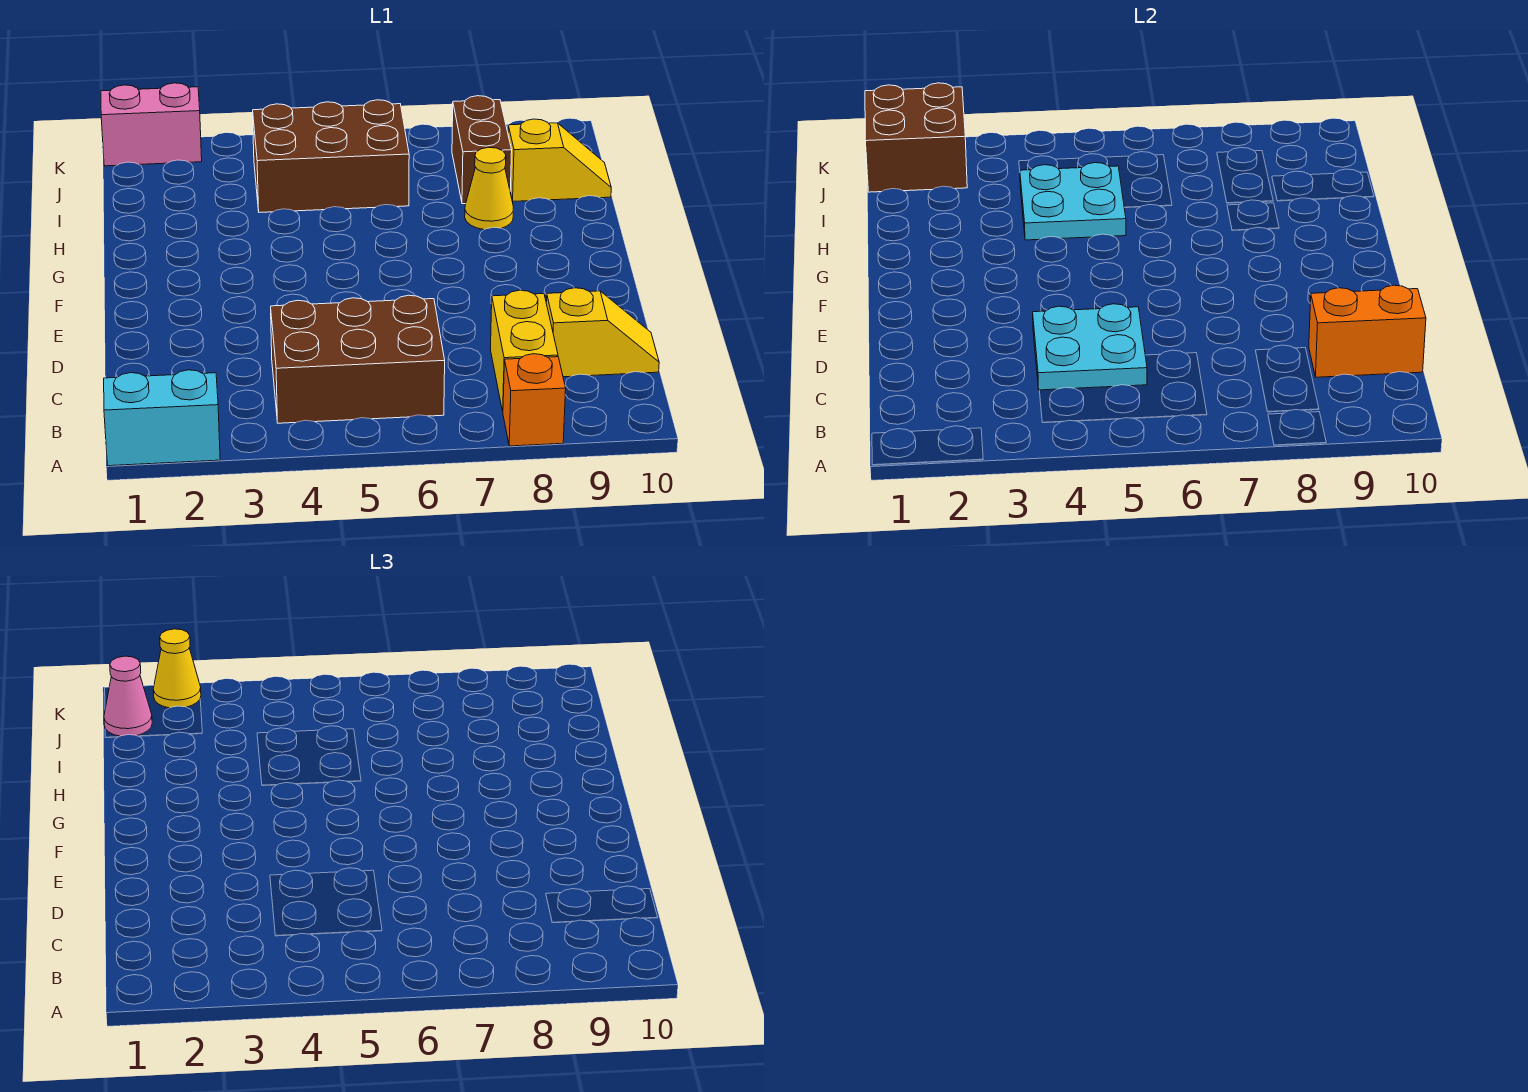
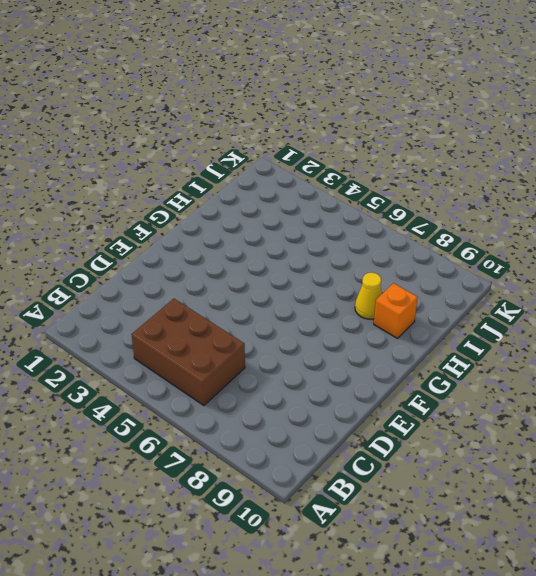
orange 1x1 brick [374,283,418,338] -> orange 1x1 brick moved to [503,354,566,446]
none -> cyan 1x2 brick [104,370,220,466]
none -> yellow 1x2 brick [491,290,558,411]
none -> yellow 1x2 slope [546,288,659,377]

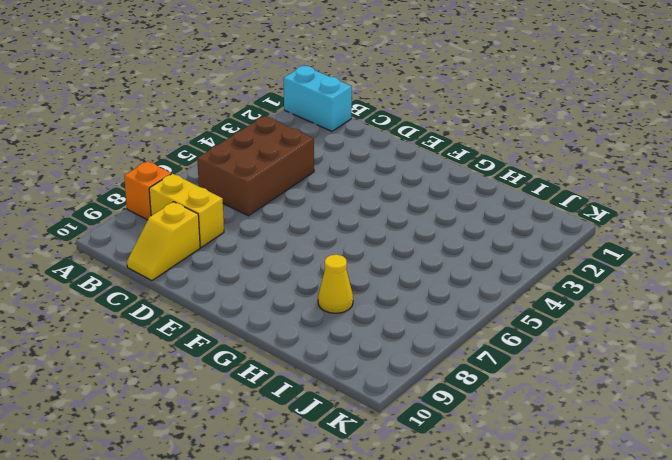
cyan 1x2 brick [284,66,352,131] -> cyan 1x2 brick turned to [104,370,220,466]
none -> brown 2x3 brick [253,100,409,213]
none -> brown 1x2 brick [452,96,512,204]
none -> yellow 1x2 slope [508,119,611,201]

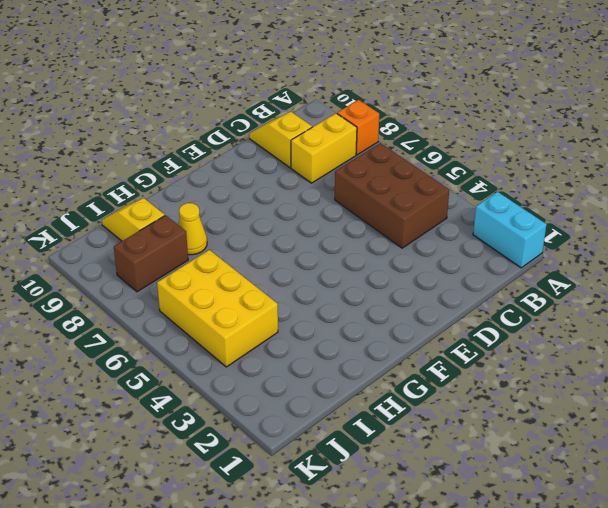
yellow 2x3 brick [157,250,278,367] -> brown 2x3 brick [253,100,409,213]
none -> pink 1x2 brick [101,83,202,166]
none -> cyan 2x2 plate [1033,304,1147,390]
none -> orange 1x2 brick [1309,285,1426,377]

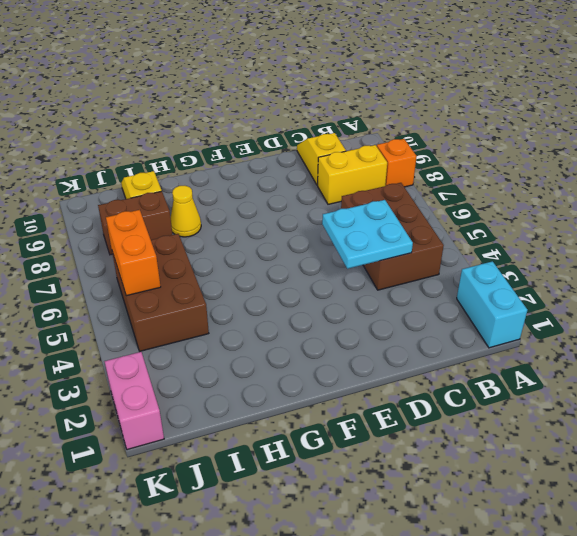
orange 1x2 brick [106,210,161,296] -> orange 1x2 brick moved to [1309,285,1426,377]
none -> cyan 2x2 plate [1020,163,1126,240]
none -> brown 2x2 brick [865,83,967,192]
none -> pink 1x1 cone [104,656,152,736]

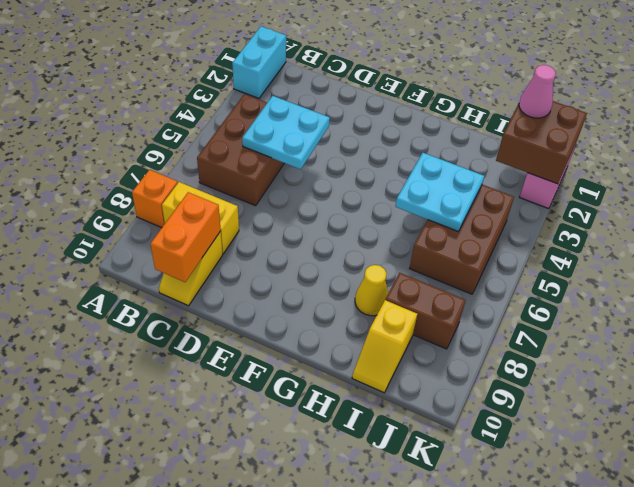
none -> yellow 1x1 cone [153,629,201,708]

